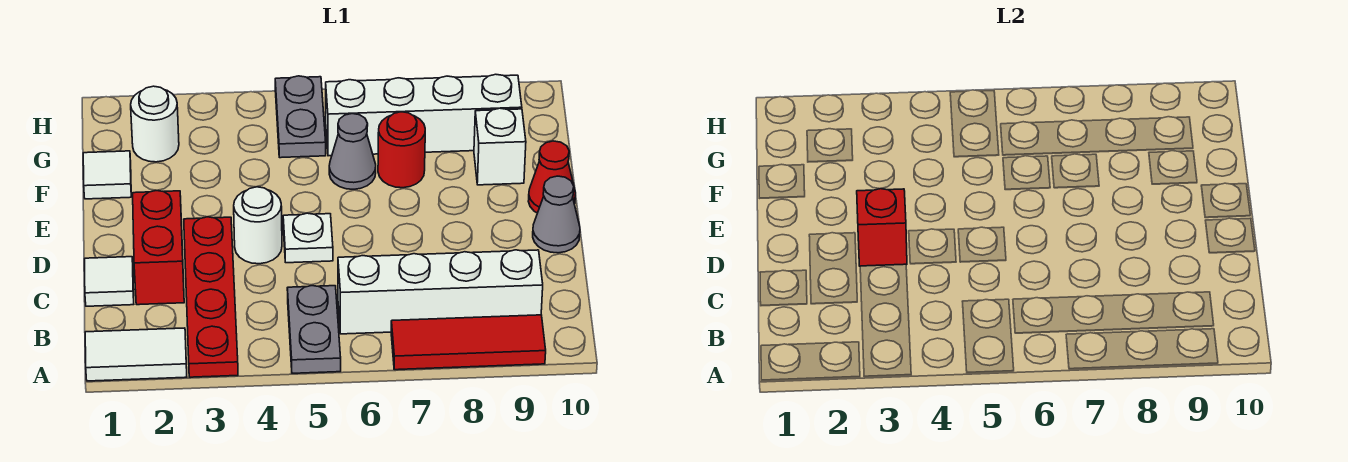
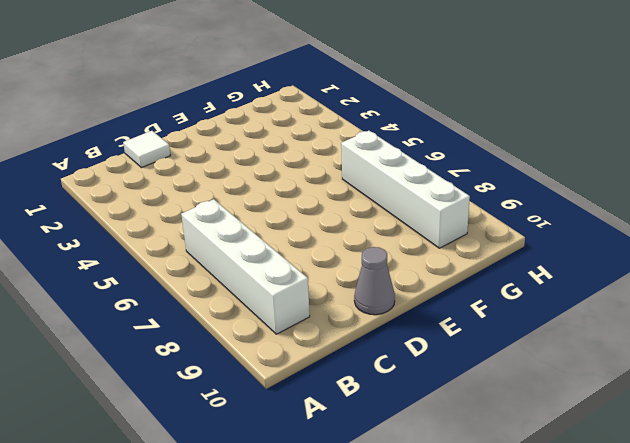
none -> white 1x2 tile [85,328,187,381]
none -> red 1x4 plate [184,217,238,377]
none -> grey 1x2 plate [287,286,341,373]

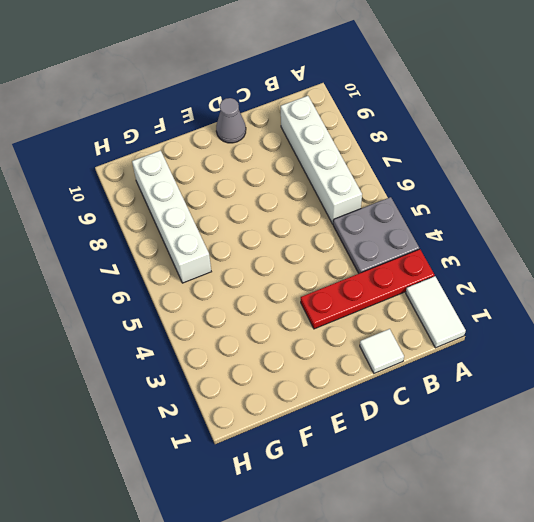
grey 2x2 plate [333,197,419,273] -> grey 1x2 plate [287,286,341,373]
none -> red 1x3 tile [391,315,546,370]
none -> red 1x2 brick [133,191,184,305]
none -> white 1x1 round brick [234,187,282,264]

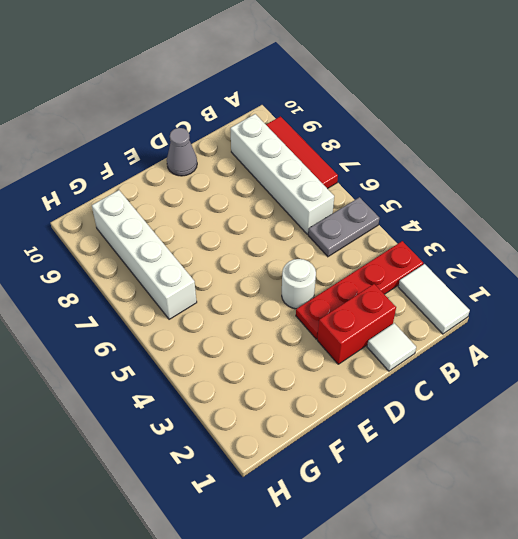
none -> white 1x1 plate [283,213,333,263]
none -> red 1x1 cone [528,141,576,213]
none -> white 1x1 tile [83,151,131,199]

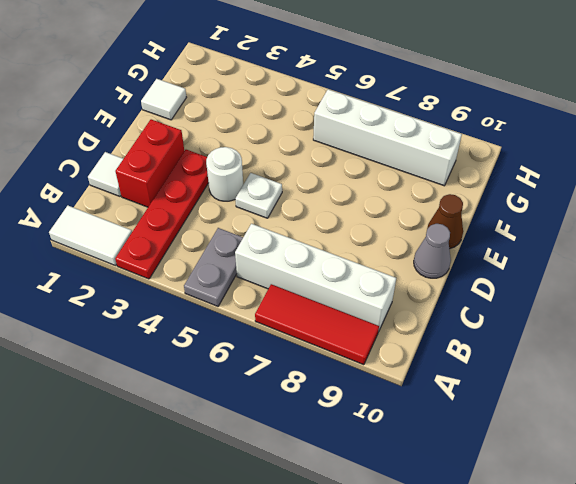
brown 1x1 cone [427,194,463,249] -> red 1x1 cone [528,141,576,213]
none -> grey 1x1 cone [329,114,376,189]
none -> red 1x1 round brick [378,112,425,188]
none -> white 1x1 brick [474,108,526,185]

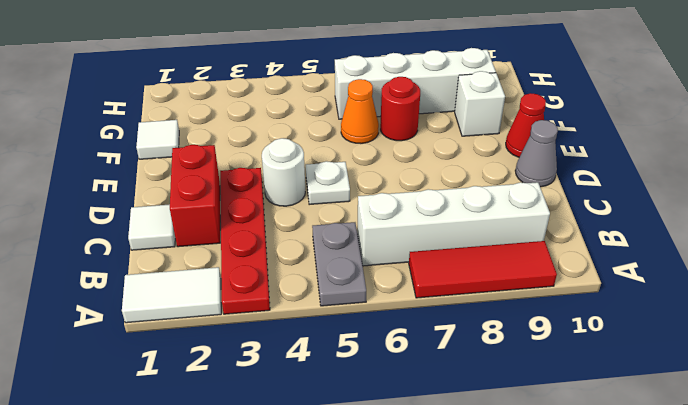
orange 1x1 cone [341,79,379,144] -> grey 1x1 cone [329,114,376,189]
none -> white 1x1 round brick [131,86,179,162]
none -> grey 1x2 plate [275,76,326,158]
none -> red 1x1 brick [857,189,907,266]

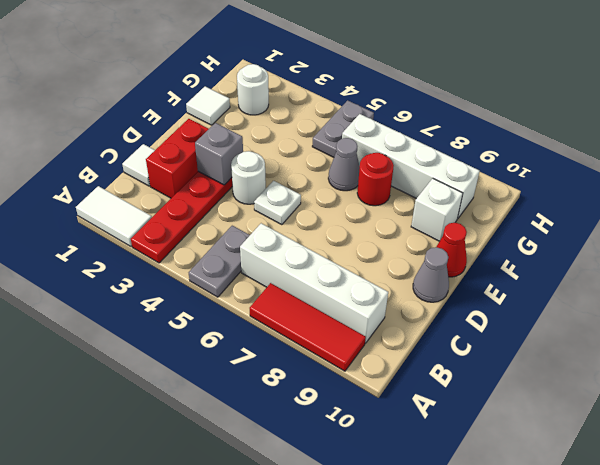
grey 1x1 brick [195,123,243,185] -> red 1x1 brick [857,189,907,266]

